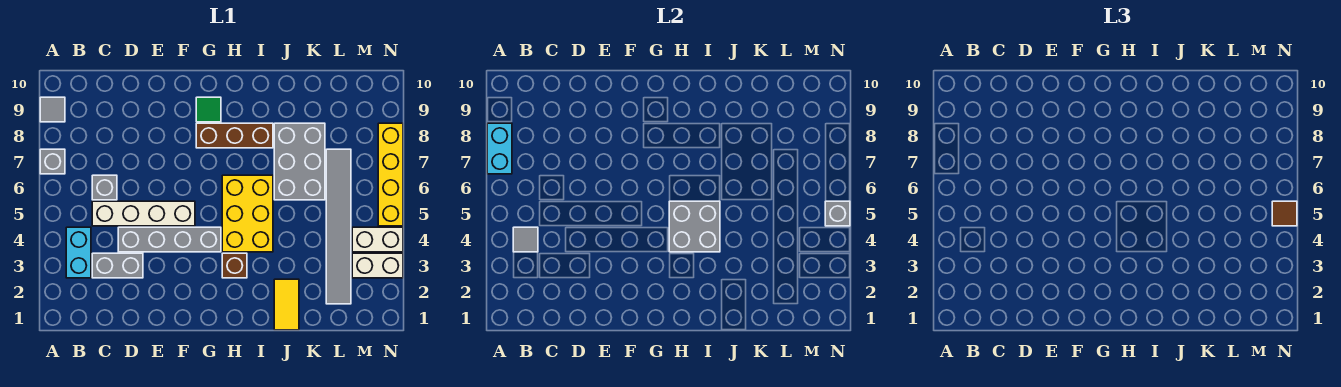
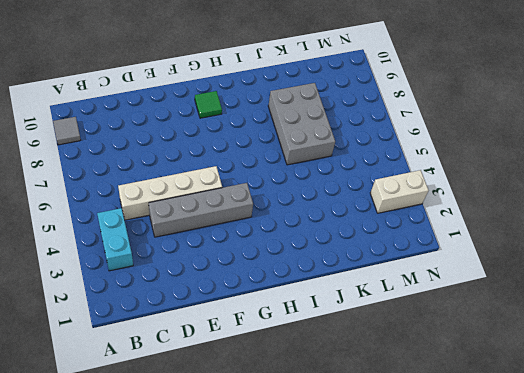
none -> grey 1x1 brick [40,149,65,174]
none -> grey 1x2 brick [92,253,143,278]
none -> grey 1x1 brick [92,175,117,200]

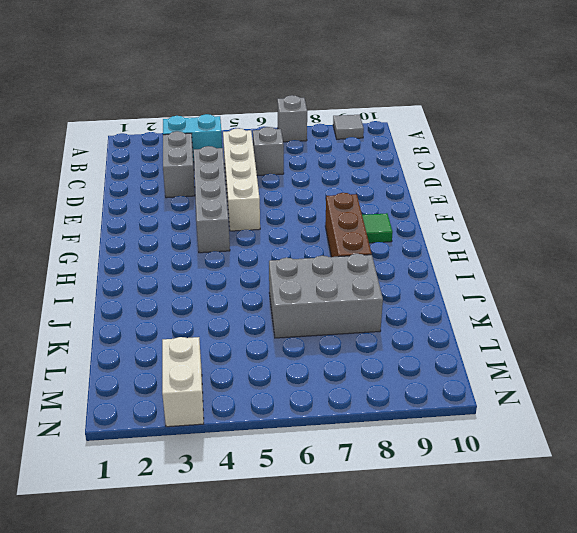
none -> brown 1x1 brick [222,253,247,278]
none -> yellow 2x3 brick [222,175,273,252]
none -> yellow 1x2 tile [274,279,299,330]

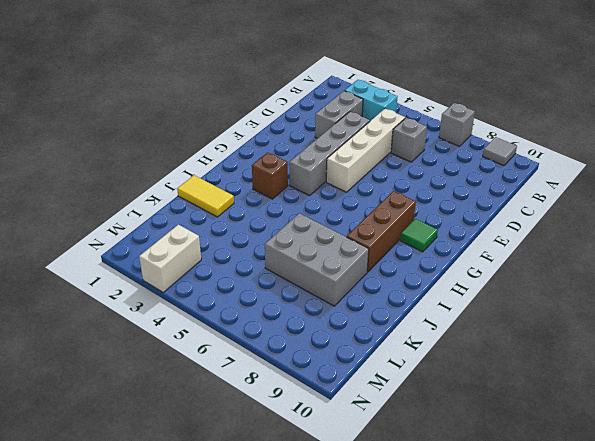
none -> yellow 2x3 brick [222,175,273,252]
none -> grey 1x6 tile [326,149,351,304]
none -> white 1x2 brick [352,227,403,252]

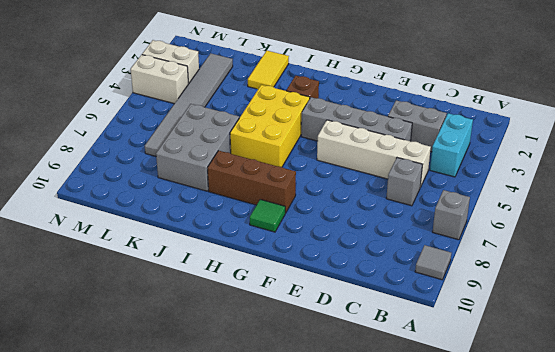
none -> yellow 1x4 brick [378,123,403,226]
none -> cyan 1x2 brick [487,123,512,174]
none -> grey 1x1 tile [513,227,538,252]

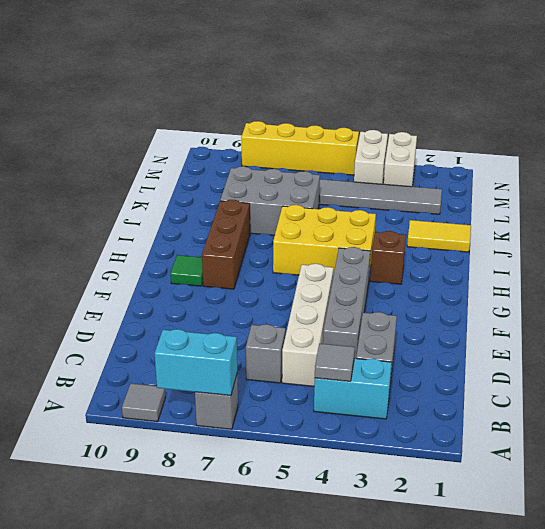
none -> grey 2x2 brick [669,201,720,252]
none -> grey 1x1 brick [825,201,850,226]
none -> brown 1x1 tile [1272,201,1297,226]

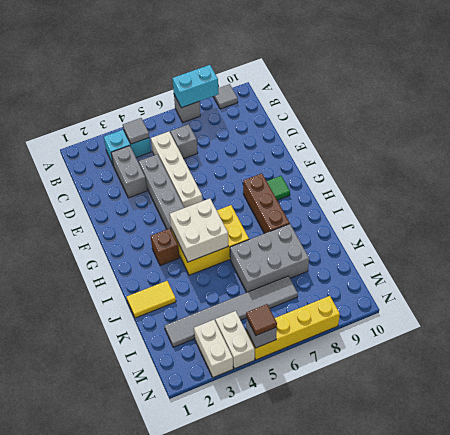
white 2x2 brick [170,199,228,262] -> grey 2x2 brick [669,201,720,252]

